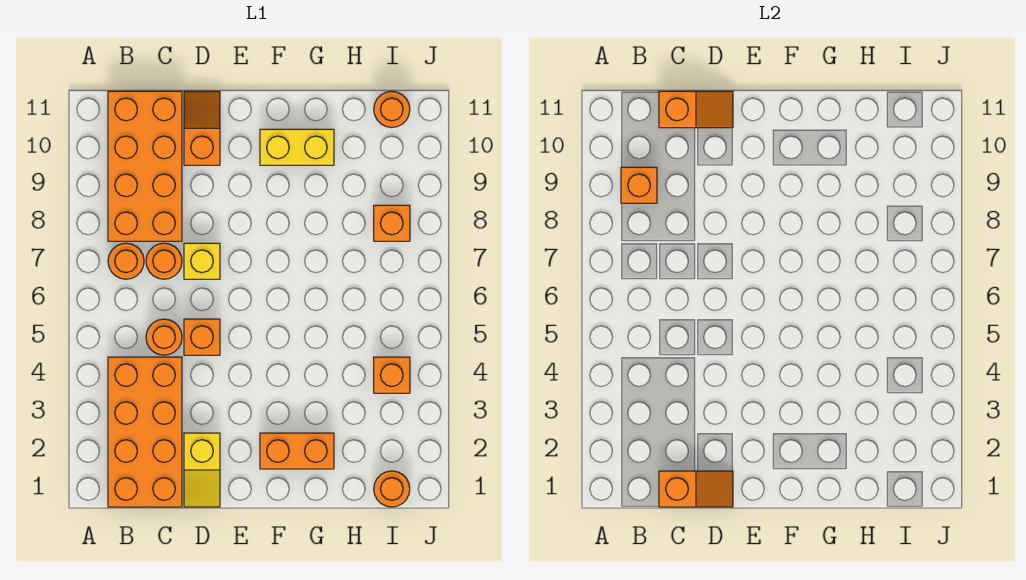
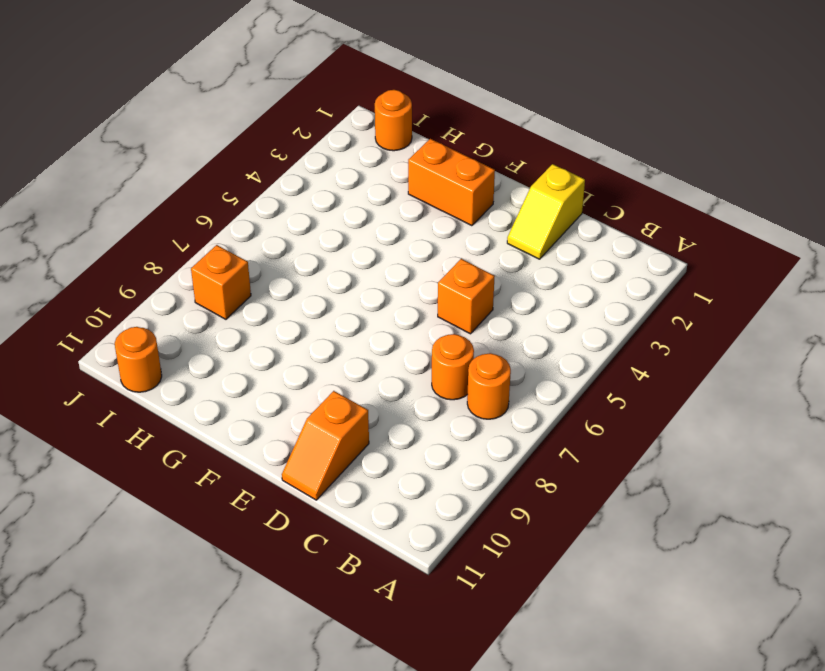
yellow 1x2 slope [507,164,585,259] -> yellow 1x2 slope turned to [184,433,220,507]
none -> orange 2x4 brick [108,357,182,507]
none -> orange 2x4 brick [108,91,182,241]
none -> orange 1x1 round brick [146,319,182,355]

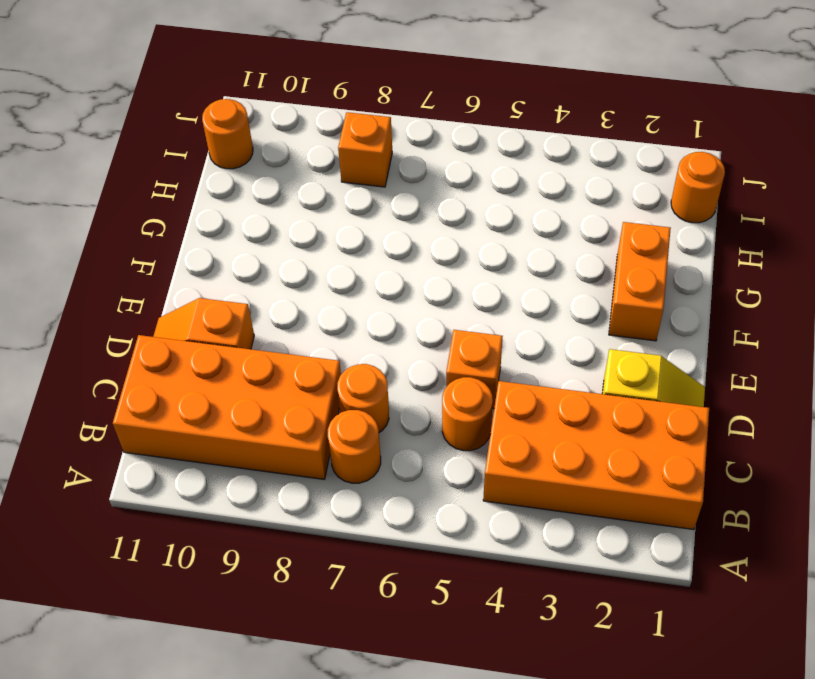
none -> yellow 1x1 brick [184,243,220,279]
none -> yellow 1x2 brick [260,129,334,165]
none -> orange 1x1 brick [374,357,410,393]

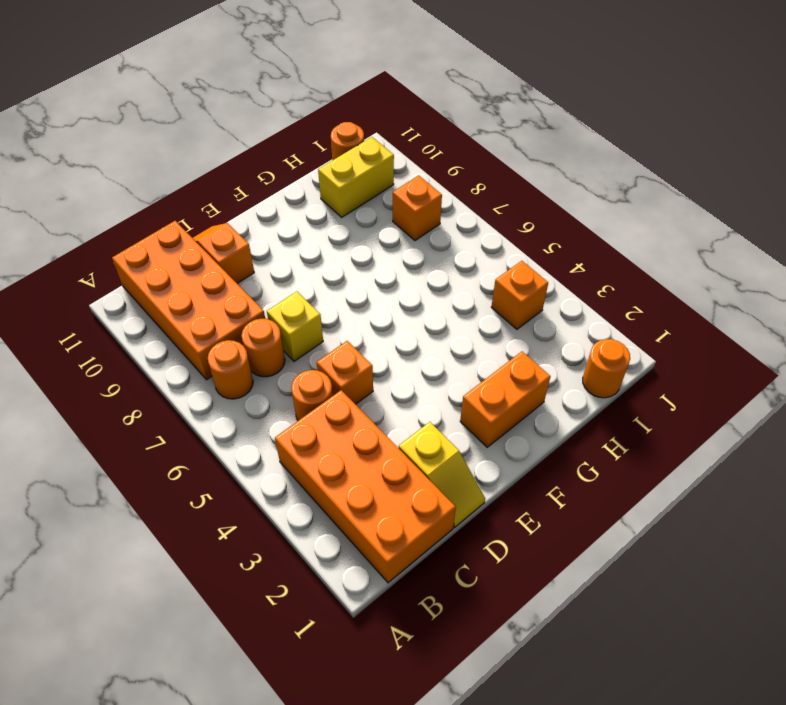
yellow 1x2 brick [318,137,394,217] -> yellow 1x2 brick moved to [260,129,334,165]
none -> orange 1x1 brick [621,167,657,203]
none -> orange 1x2 slope [659,471,733,507]
none -> orange 1x2 slope [659,91,733,128]

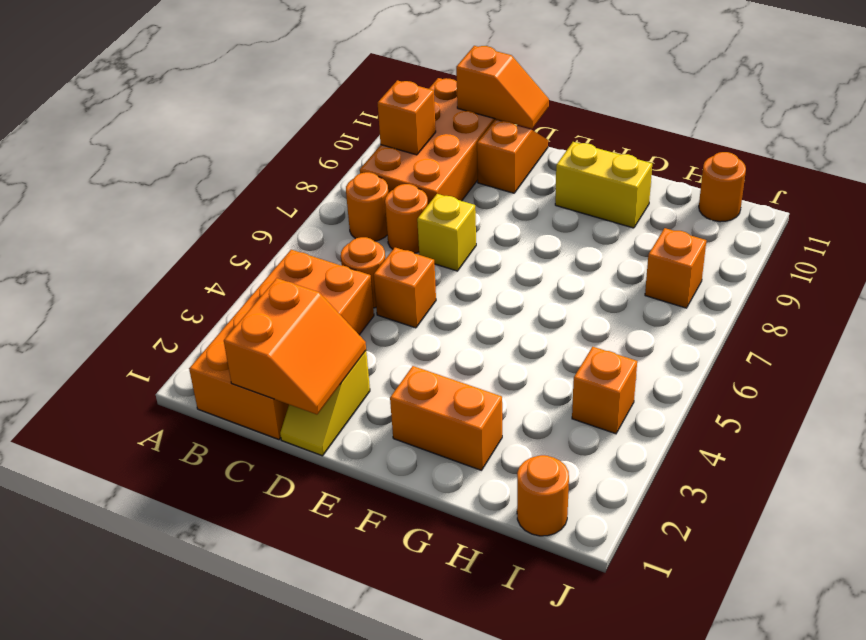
orange 2x2 slope [224,278,366,414] -> orange 1x2 slope [659,471,733,507]

